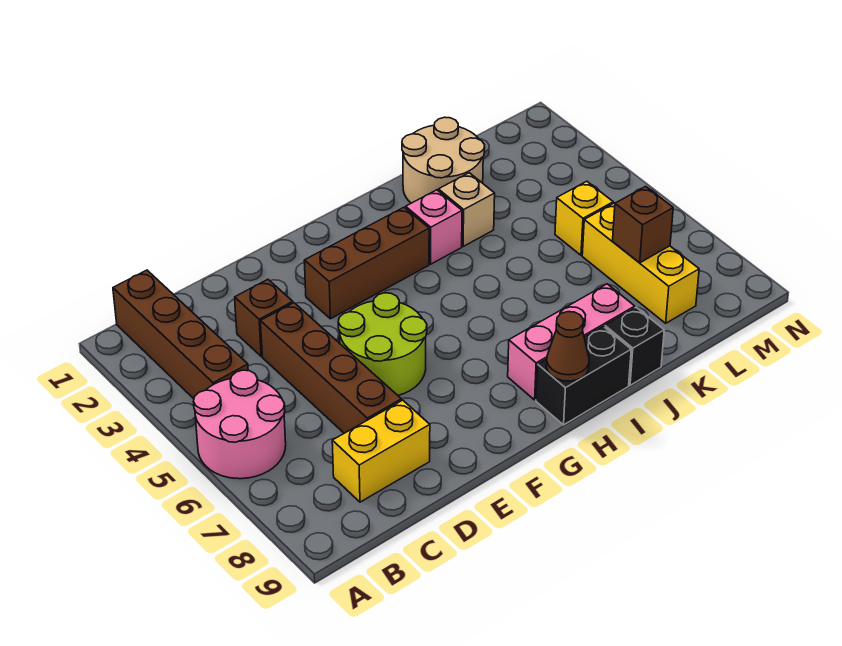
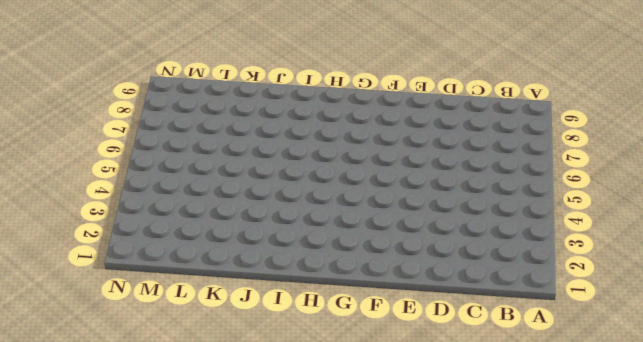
none -> pink 2x2 round brick [193,370,286,479]
none -> brown 1x4 brick [113,270,248,399]
none -> yellow 1x2 brick [332,400,430,502]

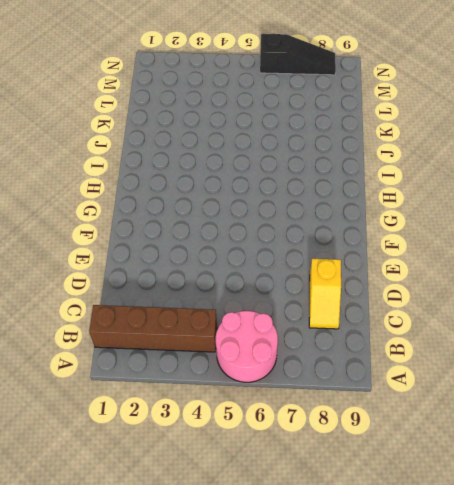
yellow 1x2 slope [309,259,341,329] -> yellow 1x2 brick [332,400,430,502]
black 1x3 slope [260,33,336,75] -> none
none -> brown 1x1 brick [235,279,293,356]
none -> brown 1x4 brick [260,303,401,433]
none -> lime 2x2 round brick [338,293,427,395]

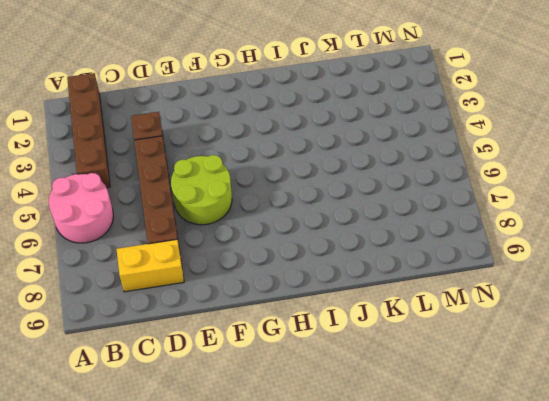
none -> brown 1x3 brick [304,207,429,319]
none -> pink 1x3 brick [508,284,635,400]
none -> black 1x2 brick [536,326,631,425]

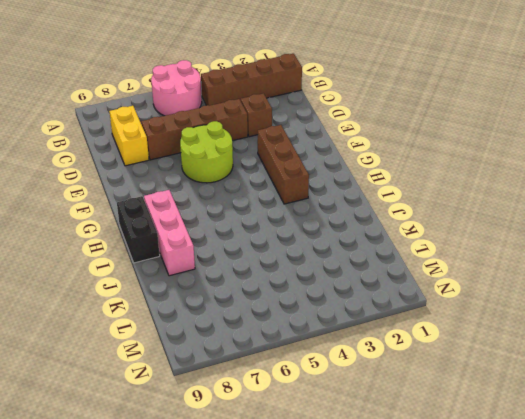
none -> pink 1x1 brick [406,190,462,264]
none -> tan 2x2 round brick [402,117,485,203]
none -> tan 1x1 brick [438,173,495,246]

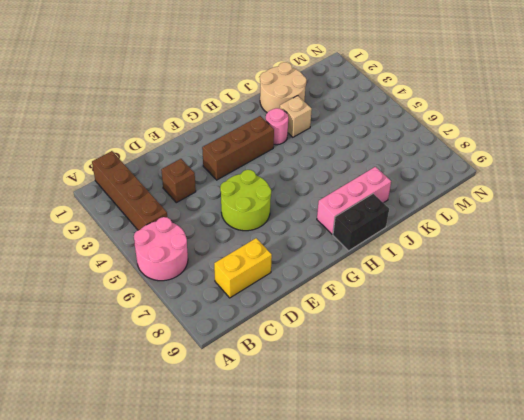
pink 1x1 round brick [266,108,288,145] -> pink 1x1 brick [406,190,462,264]
none -> brown 1x4 brick [260,303,401,433]
none -> black 1x1 brick [605,307,664,385]
none -> yellow 1x1 brick [555,181,613,255]

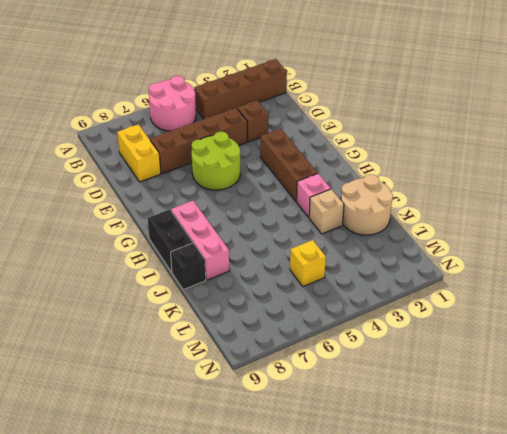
none -> yellow 1x3 brick [582,203,699,323]
none -> brown 1x1 cone [546,312,589,381]
none -> brown 1x1 brick [613,186,673,263]

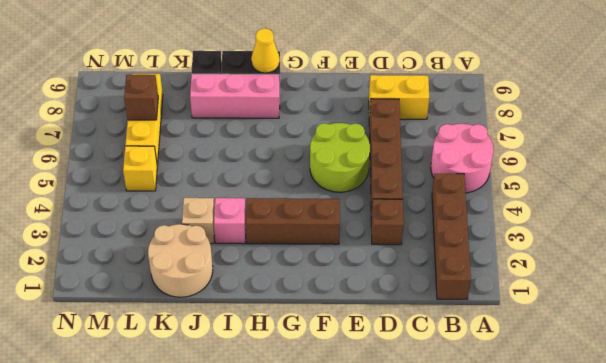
yellow 1x1 cone [251,28,280,73] -> brown 1x1 cone [546,312,589,381]

